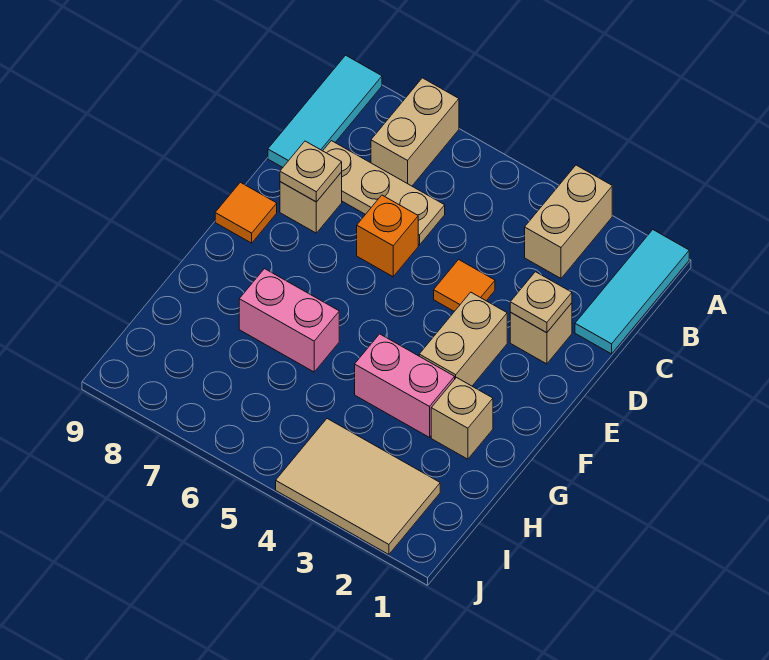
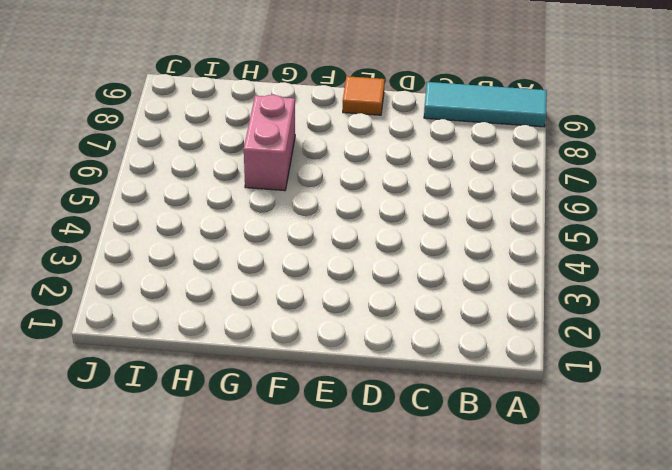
none -> cyan 1x3 tile [575,230,689,354]
none -> tan 1x2 brick [525,165,612,278]
none -> tan 1x2 brick [371,78,459,186]

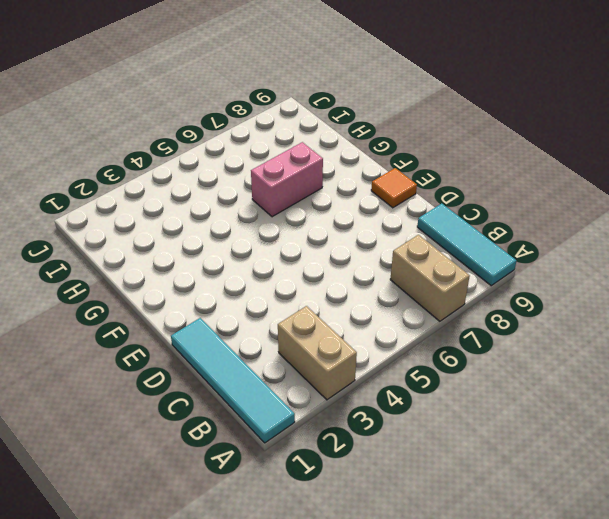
cyan 1x4 tile [171,318,295,443] -> cyan 1x3 tile [575,230,689,354]
none -> tan 1x3 plate [323,141,445,245]
none -> tan 1x1 brick [510,303,572,364]
none -> orange 1x1 tile [434,260,495,311]

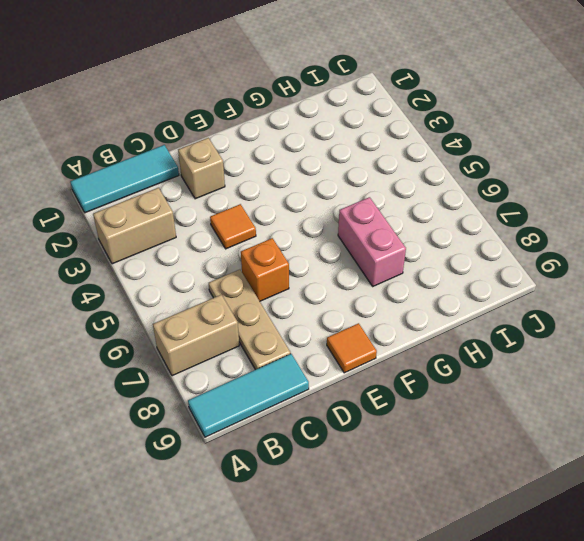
none -> tan 1x1 brick [280,172,342,233]
none -> tan 1x2 brick [419,292,507,386]
none -> tan 1x1 brick [431,378,493,459]

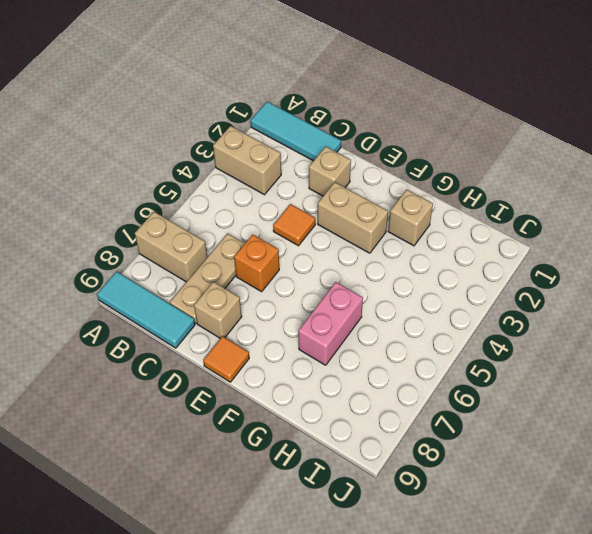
none -> pink 1x2 brick [355,334,455,437]
none -> tan 2x3 tile [276,419,440,555]
none -> tan 1x1 plate [510,272,572,333]

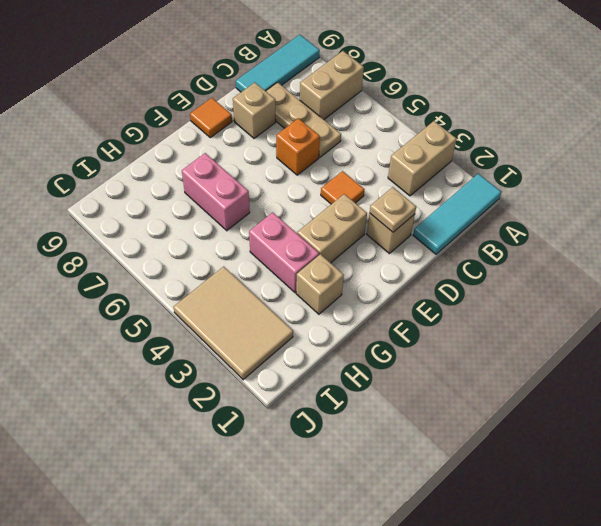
none -> tan 1x1 plate [280,141,342,202]

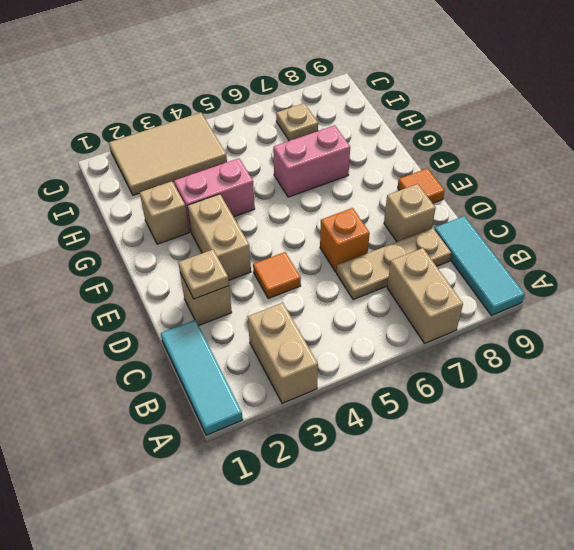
tan 1x1 plate [276,103,318,141] -> tan 1x1 plate moved to [280,141,342,202]

